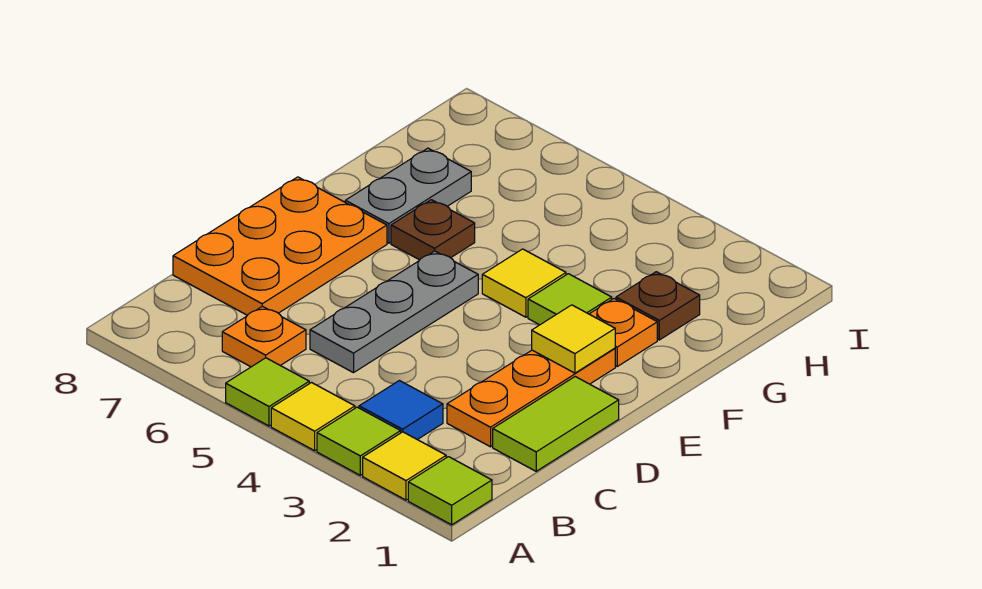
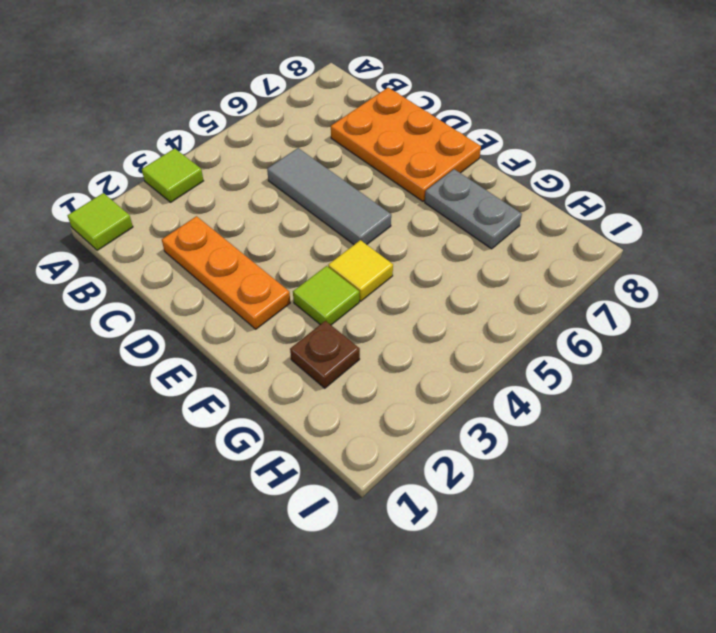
grey 1x3 tile [267,148,391,245] -> grey 1x3 plate [310,251,478,373]
none -> yellow 1x1 tile [363,432,446,500]
none -> yellow 1x1 tile [271,383,355,451]
none -> lime 1x1 tile [226,358,309,426]

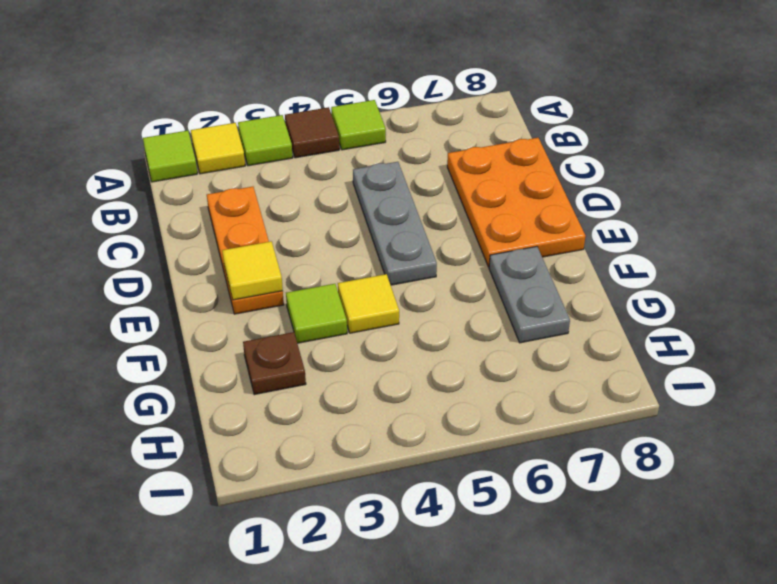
brown 1x1 tile [285,107,339,158] -> yellow 1x1 tile [271,383,355,451]
none -> blue 1x1 tile [359,381,443,440]
none -> orange 1x1 plate [222,306,306,367]
none -> lime 1x2 tile [493,377,619,471]

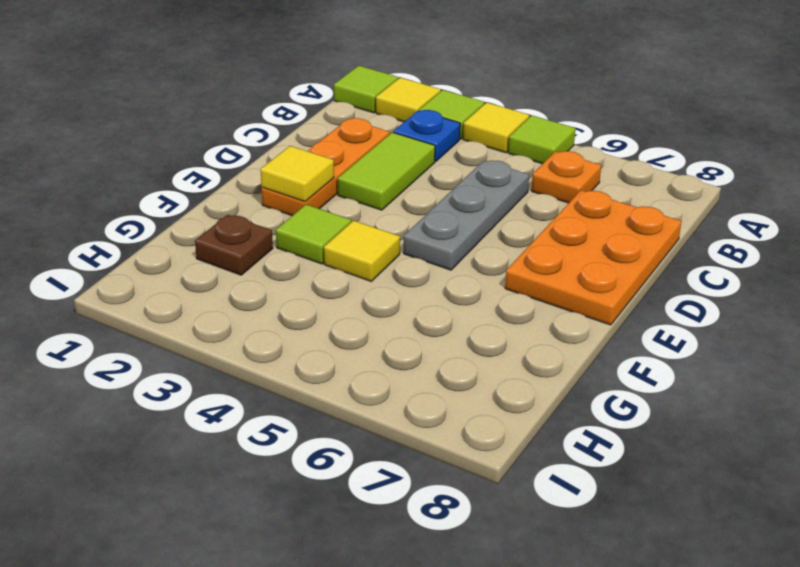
blue 1x1 plate [393,110,460,162] -> blue 1x1 tile [359,381,443,440]
lime 1x2 tile [338,132,435,210] -> lime 1x2 tile moved to [493,377,619,471]
none -> orange 1x1 plate [590,299,657,366]
none -> brown 1x1 plate [391,200,475,260]
none -> grey 1x2 plate [345,148,471,243]

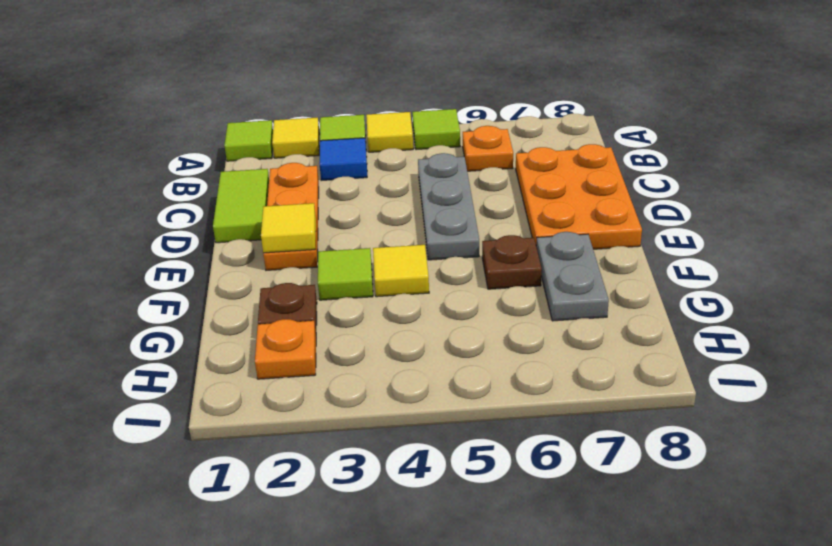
orange 1x1 plate [255,319,316,379] -> orange 1x1 plate moved to [590,299,657,366]

